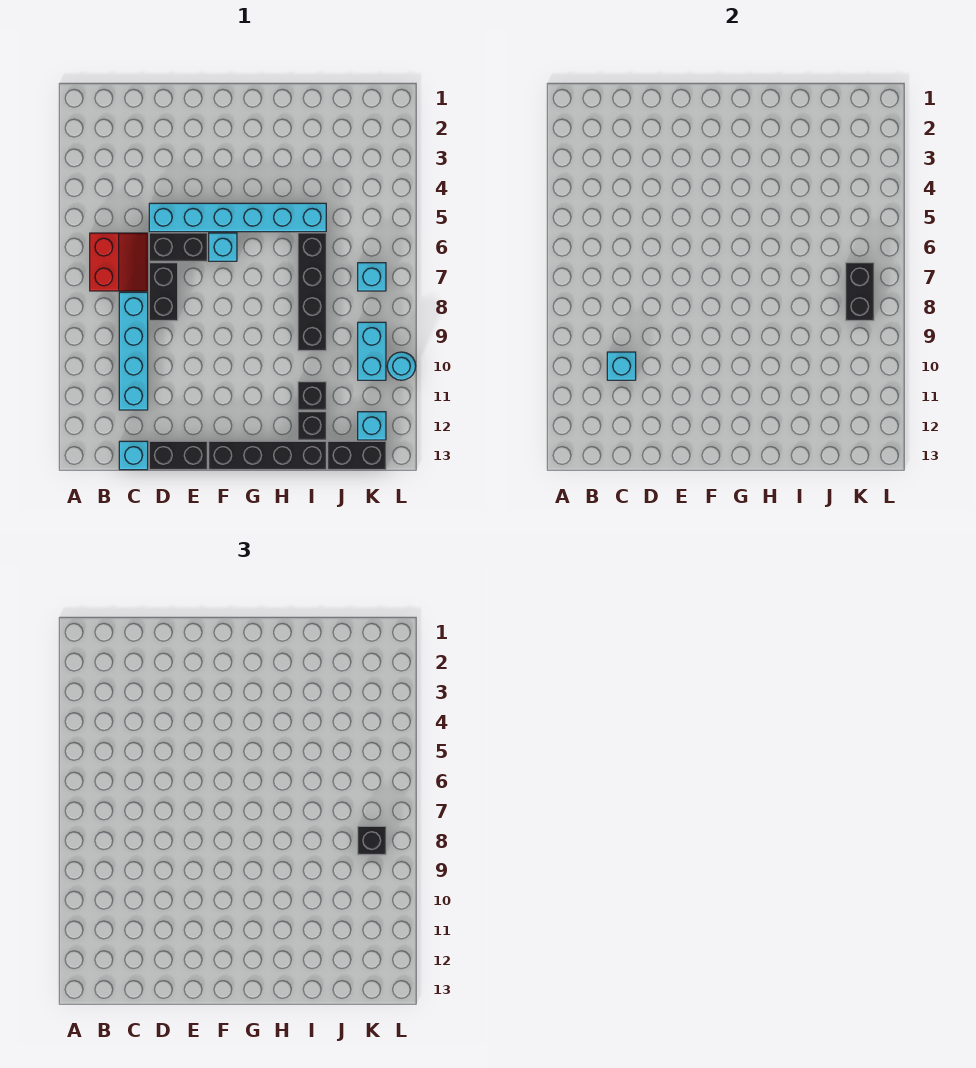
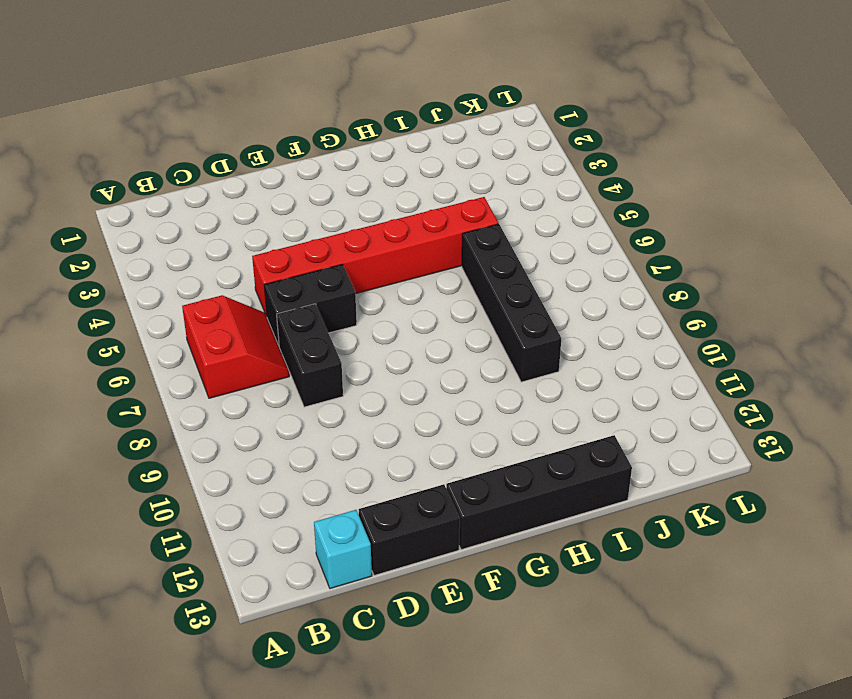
red 1x6 brick [252,197,498,317] -> cyan 1x6 brick [149,203,326,232]
none -> cyan 1x4 brick [119,292,148,410]
none -> cyan 1x1 brick [209,233,237,261]
none -> black 1x1 brick [298,382,326,410]

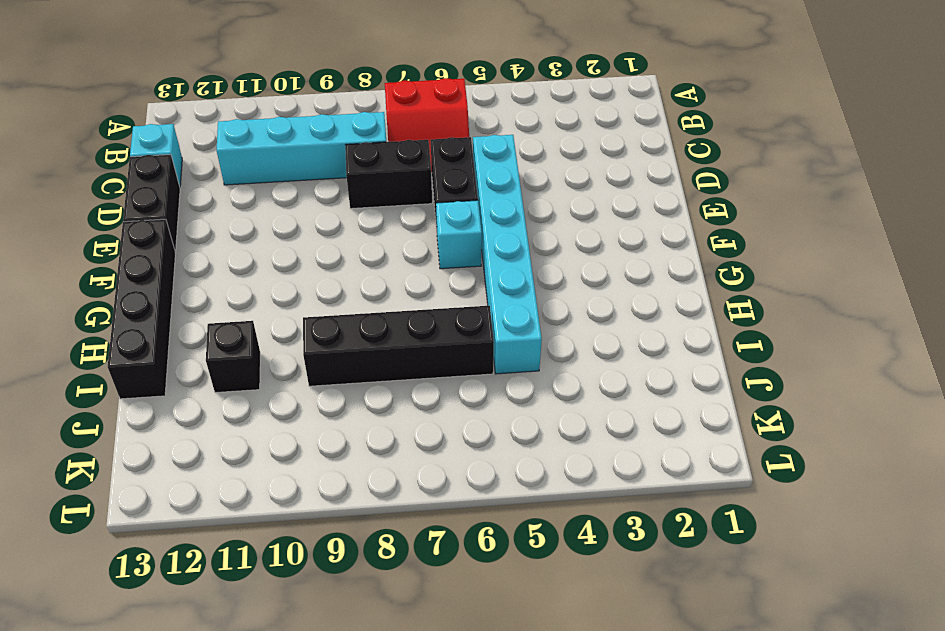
none -> black 1x1 brick [298,412,326,440]
none -> black 1x2 brick [328,441,386,470]
none -> cyan 1x1 brick [358,263,386,291]

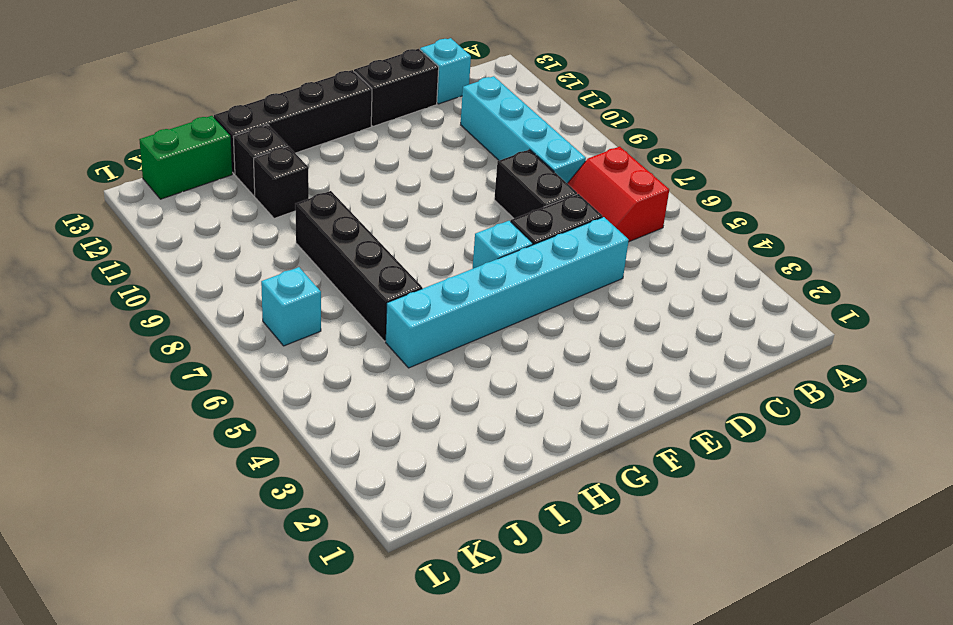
green 1x2 brick [139,116,232,199] -> black 1x2 brick [328,441,386,470]
none -> cyan 1x2 brick [358,322,386,380]
none -> cyan 1x1 brick [358,412,386,440]
none -> cyan 1x1 round brick [387,352,416,380]

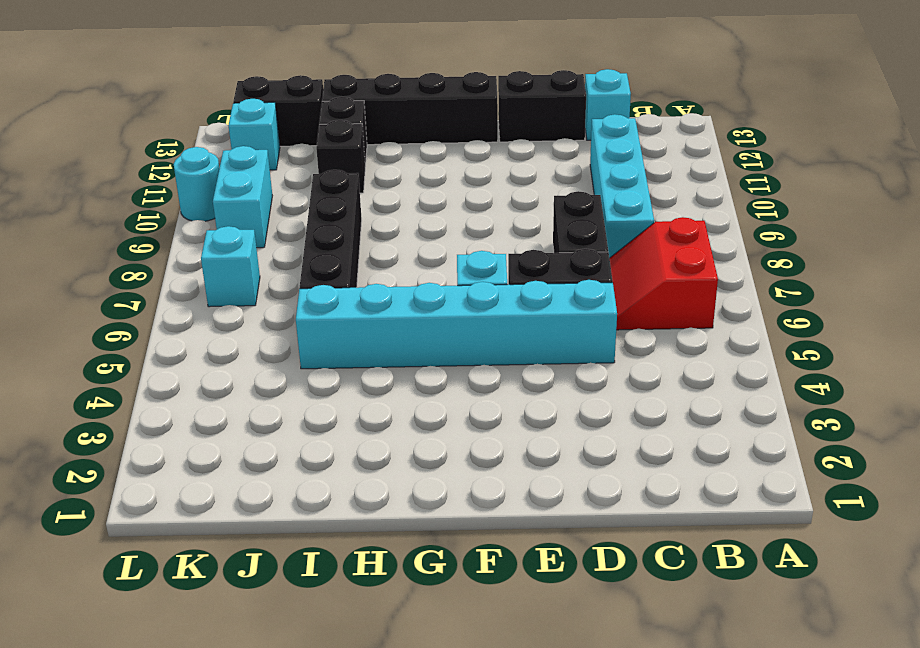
none -> cyan 1x1 brick [607,352,636,380]
none -> black 1x2 brick [846,263,874,321]
none -> black 1x1 brick [358,826,386,855]

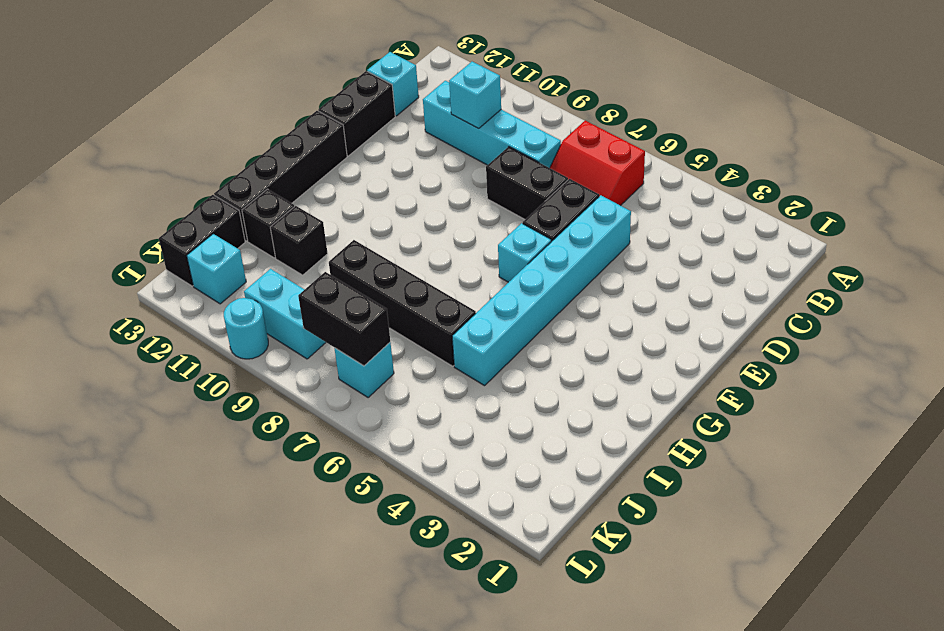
none -> black 1x1 brick [358,826,386,855]

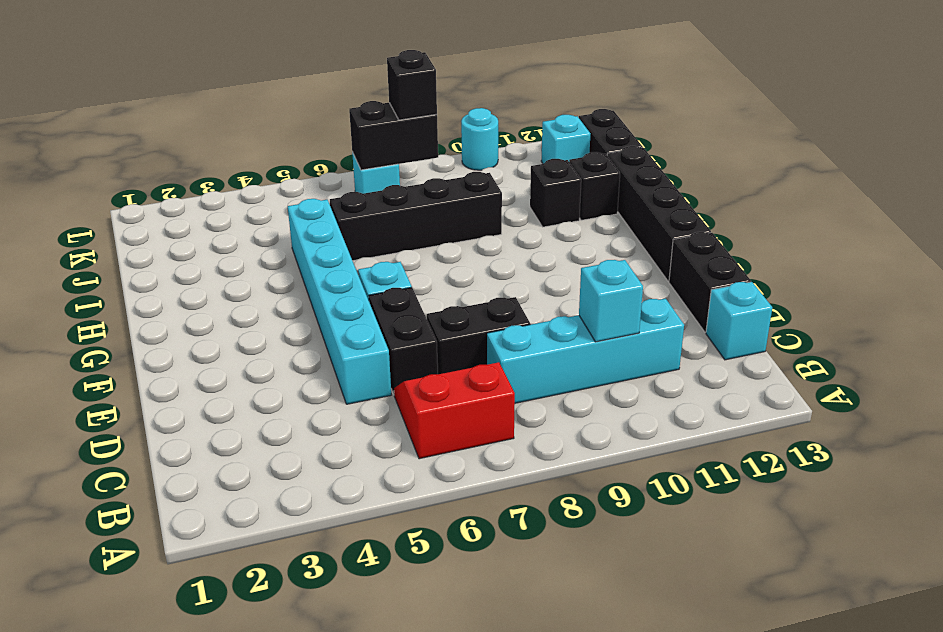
none -> cyan 1x2 brick [358,322,386,380]

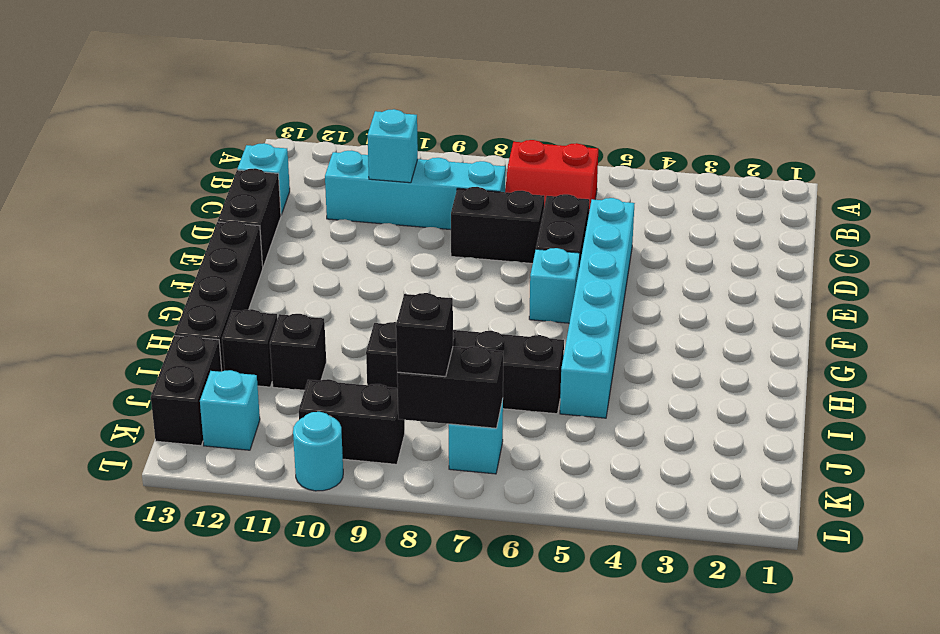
black 1x2 brick [299,379,405,464] -> cyan 1x2 brick [358,322,386,380]

